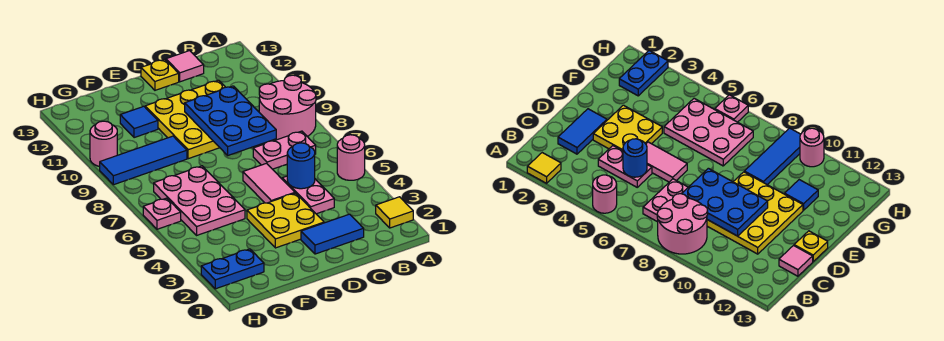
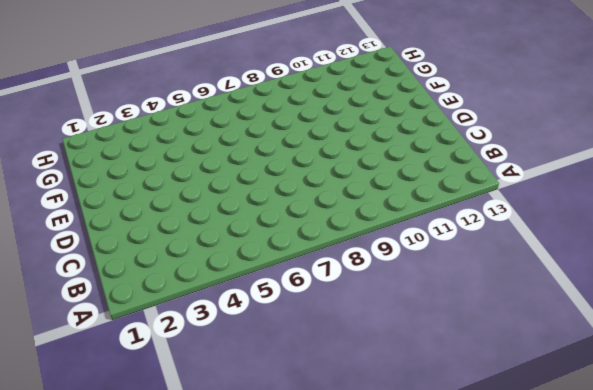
none -> yellow 1x1 tile [376,197,413,228]
none -> pink 1x1 round brick [337,135,365,180]
none -> pink 2x2 round brick [259,75,316,140]

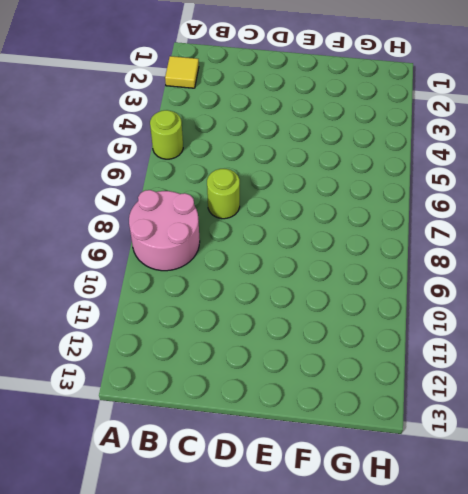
lime 1x1 round brick [150,110,183,159] -> pink 1x1 round brick [337,135,365,180]
lime 1x1 round brick [207,169,240,219] -> pink 1x2 plate [253,131,316,169]
none -> blue 1x2 tile [301,214,364,254]
none -> pink 1x2 plate [282,176,334,214]
none -> yellow 3x3 plate [145,80,225,159]

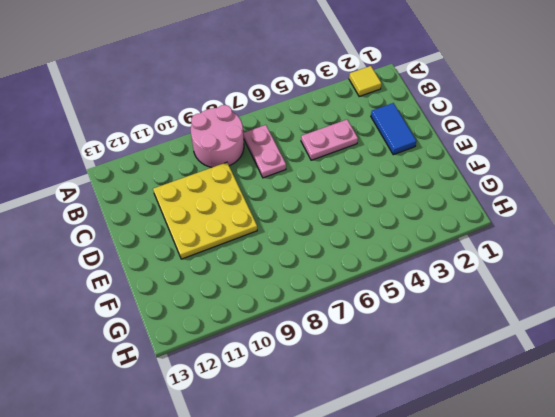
none -> pink 1x1 round brick [337,135,365,180]
none -> pink 1x1 tile [166,51,204,82]
none -> yellow 2x2 plate [247,193,324,248]

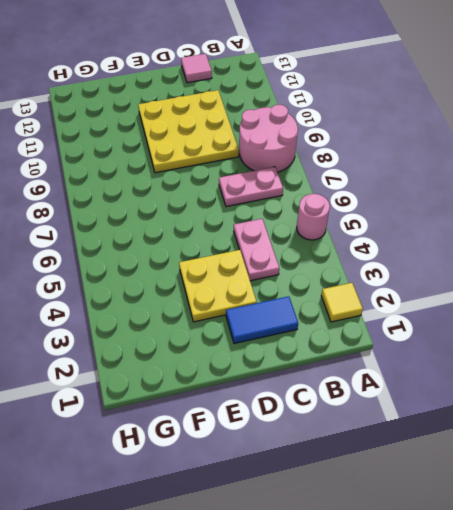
none -> pink 1x2 tile [243,163,295,203]
none -> yellow 1x1 plate [141,59,179,90]
none -> pink 2x3 plate [154,166,245,235]

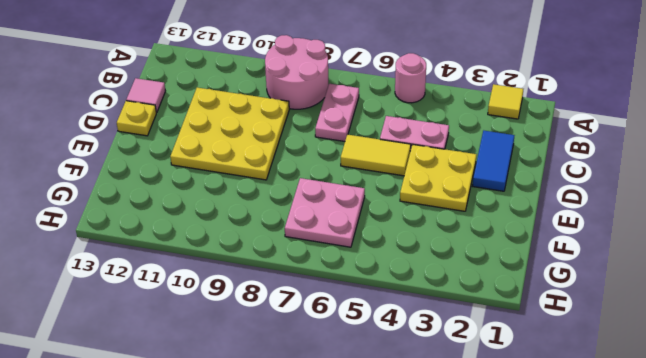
yellow 1x2 tile [341,134,411,176] -> pink 1x2 tile [243,163,295,203]
pink 2x2 plate [285,178,365,247] -> pink 2x3 plate [154,166,245,235]
none -> blue 1x3 tile [100,136,187,185]
none -> blue 1x1 tile [120,106,158,138]
none -> blue 1x2 plate [201,249,264,289]

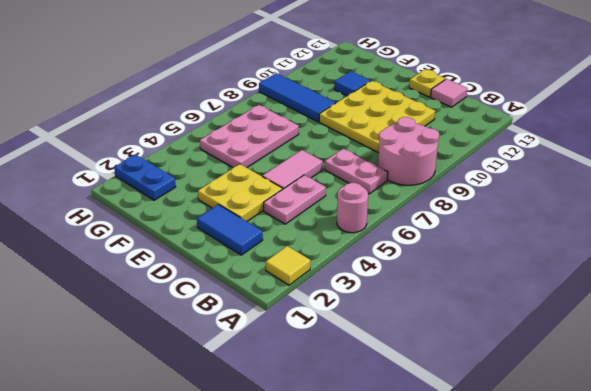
none -> pink 1x1 plate [143,198,181,229]
none -> pink 1x1 round brick [90,121,117,166]
none -> blue 1x1 round brick [287,143,315,189]

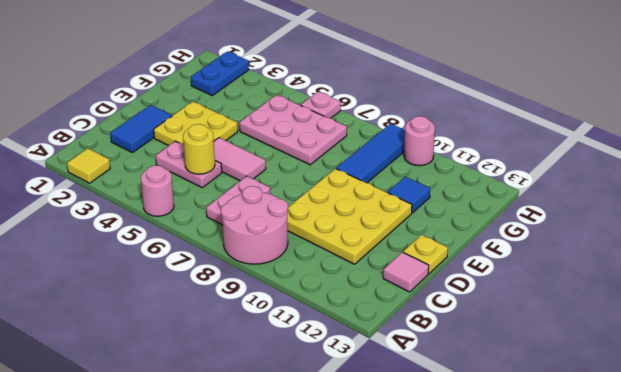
yellow 1x1 round brick [183,124,215,174] -> blue 1x1 round brick [287,143,315,189]
none -> blue 2x3 plate [185,86,276,155]

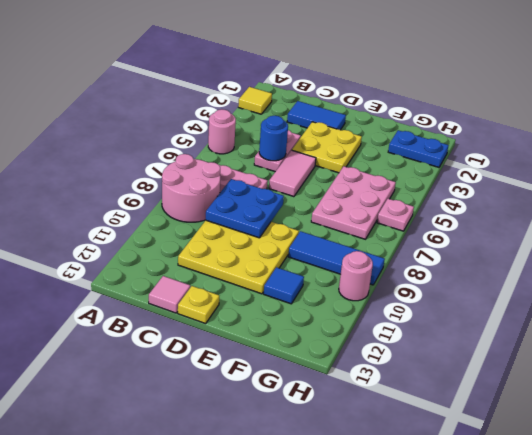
blue 2x2 plate [206,179,284,238] -> blue 2x3 plate [185,86,276,155]

